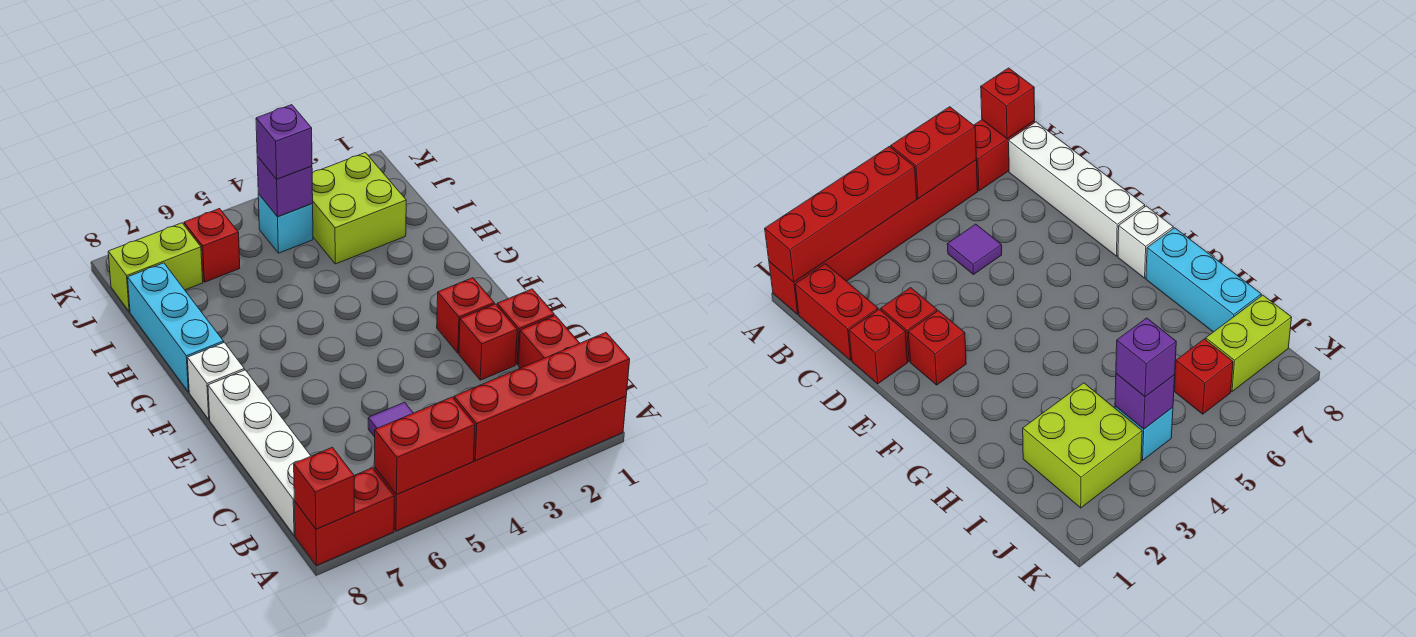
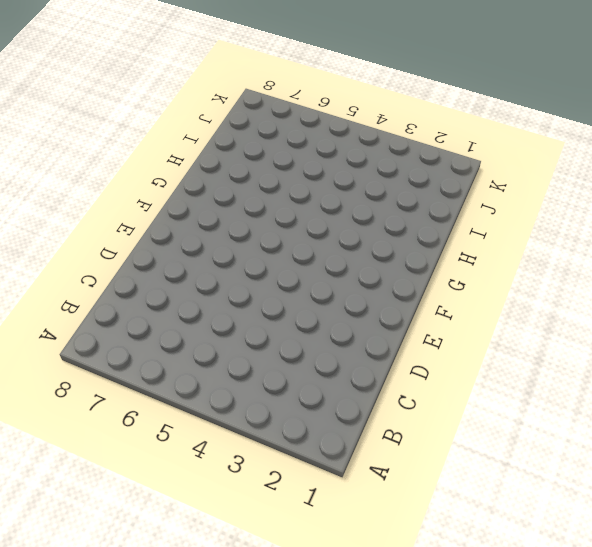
none -> red 1x6 brick [374,397,626,531]
none -> red 1x2 brick [294,468,395,566]
none -> red 1x2 brick [518,315,579,368]

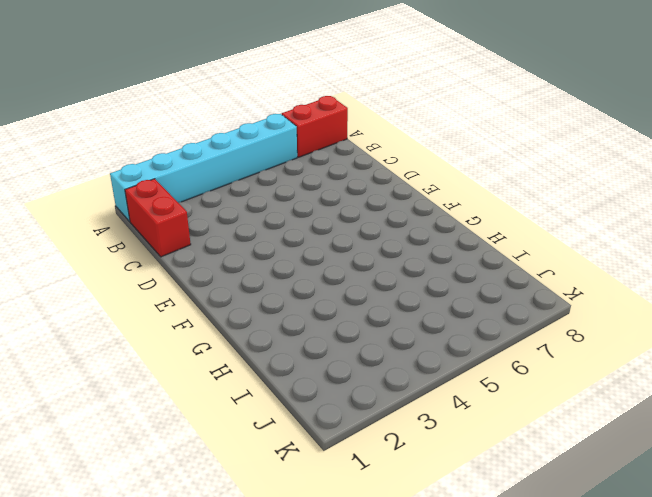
cyan 1x6 brick [110,114,297,222] -> red 1x6 brick [374,397,626,531]
none -> white 1x4 brick [208,370,311,535]
none -> purple 1x1 tile [368,402,413,437]
none -> red 1x1 brick [497,289,554,365]

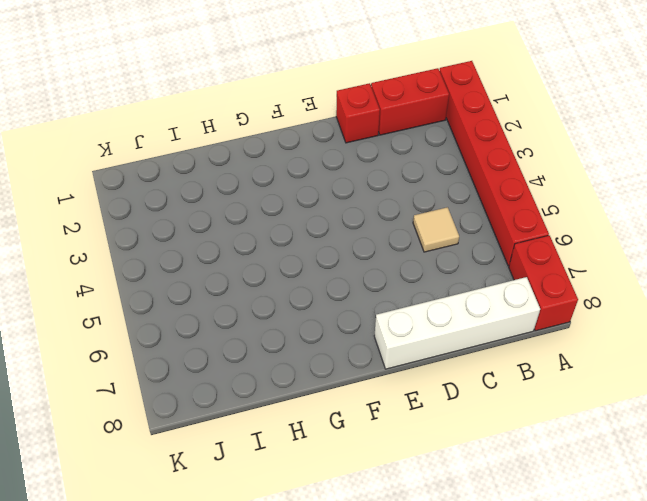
tan 1x1 tile [413,207,459,252] -> purple 1x1 tile [368,402,413,437]
none -> red 1x1 brick [459,304,517,380]
none -> red 1x1 brick [437,278,494,353]
none -> white 1x1 brick [187,342,244,420]

